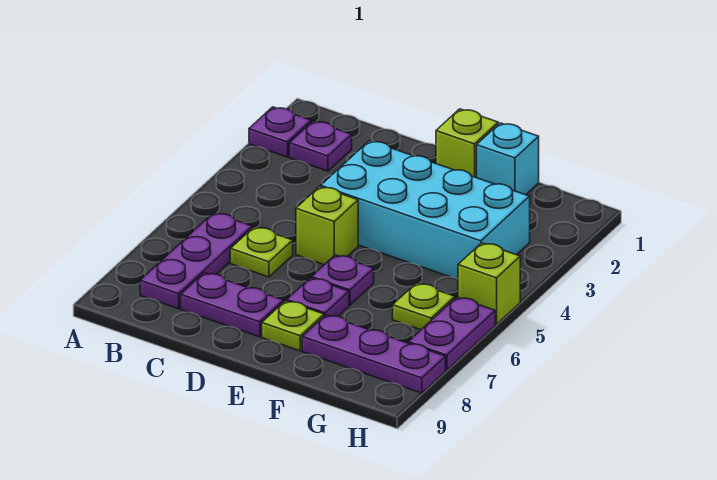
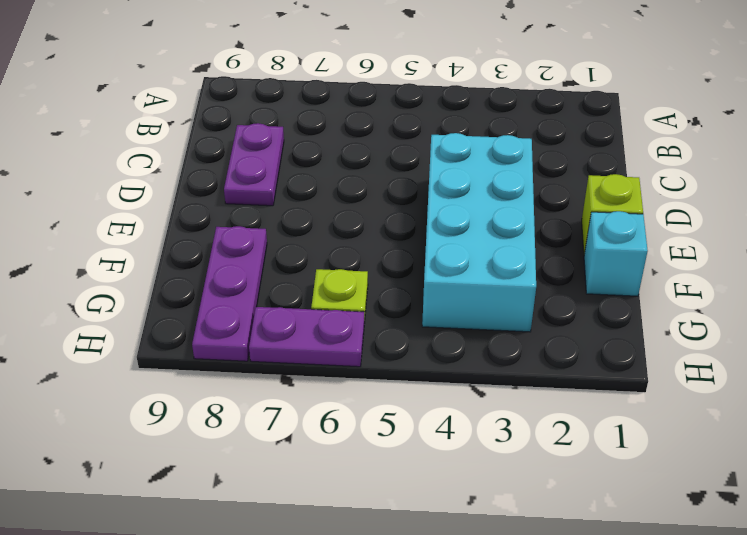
none -> purple 1x1 plate [249,107,311,157]
none -> purple 1x1 plate [289,121,352,171]
none -> purple 1x3 plate [140,213,252,309]

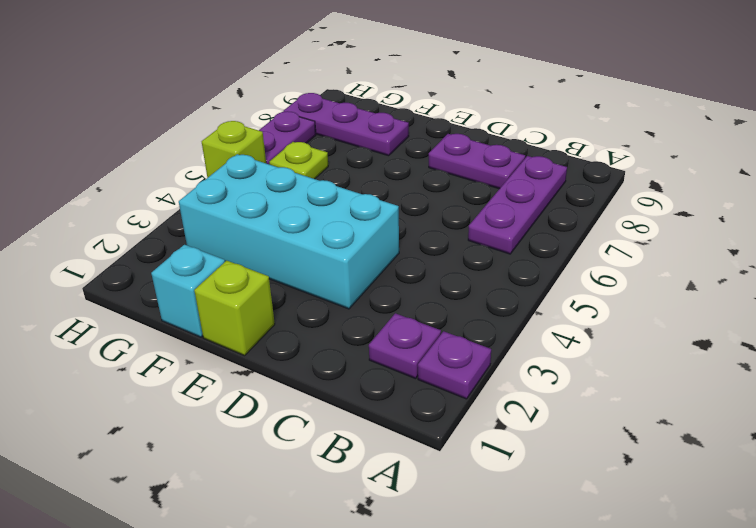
none -> lime 1x1 plate [230,227,293,277]
none -> lime 1x1 brick [296,186,358,265]
none -> purple 1x1 plate [312,255,374,305]

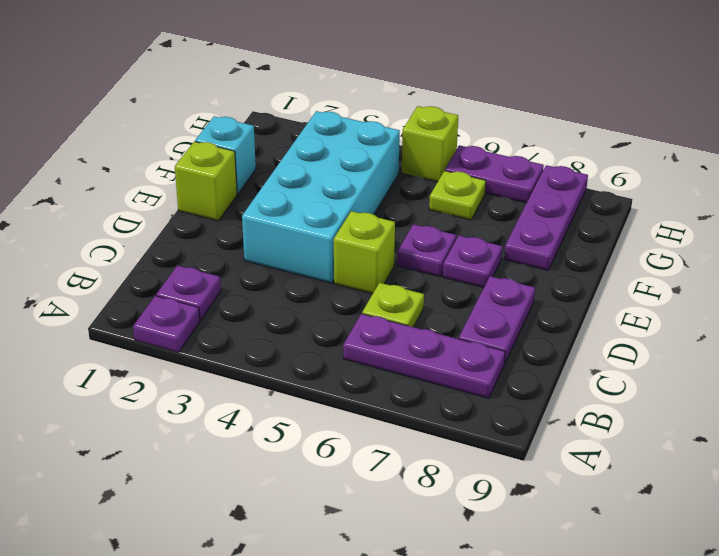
none -> lime 1x1 plate [262,301,324,351]

